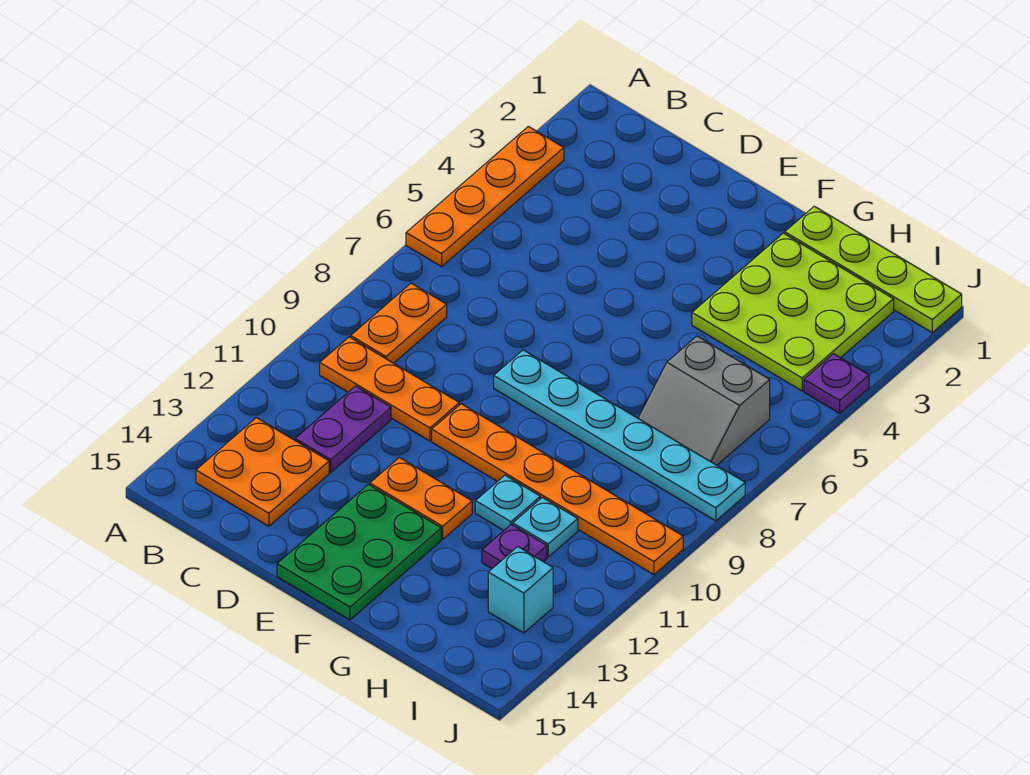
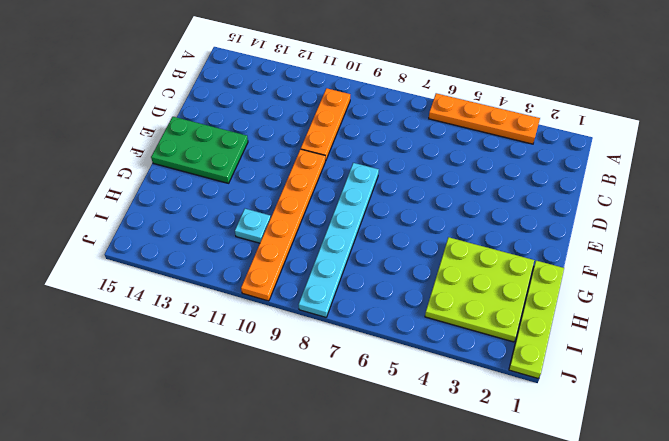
none -> orange 1x2 plate [351,283,447,363]
none -> orange 2x2 plate [196,418,329,526]
none -> purple 1x2 plate [295,386,391,472]

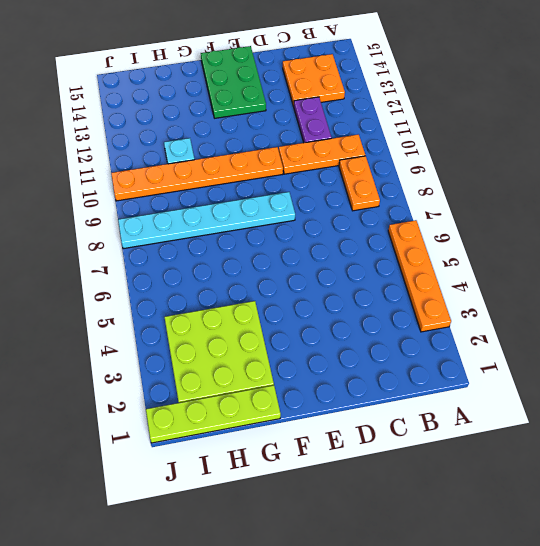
none -> orange 1x2 plate [370,458,472,539]
none -> cyan 1x1 plate [475,475,540,530]
none -> grey 2x2 slope [638,336,770,465]

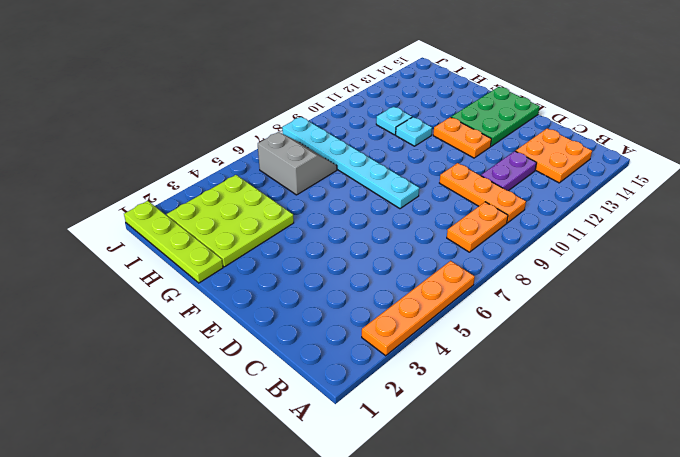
none -> orange 1x6 plate [432,404,683,575]
none -> purple 1x1 plate [482,524,547,569]
none -> cyan 1x1 brick [488,547,553,633]

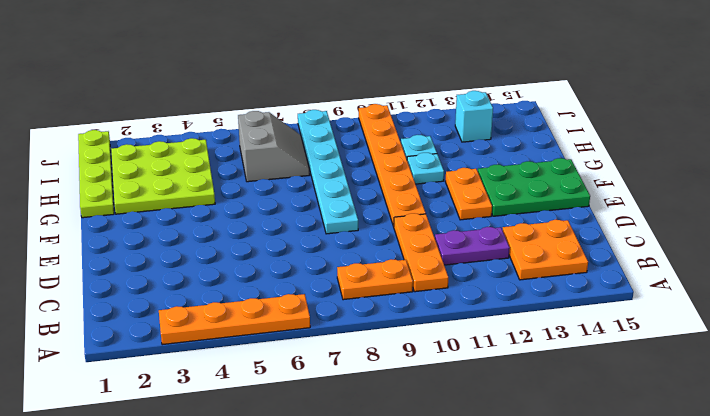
none -> purple 1x1 plate [482,524,547,569]
none -> purple 1x1 plate [804,354,869,413]

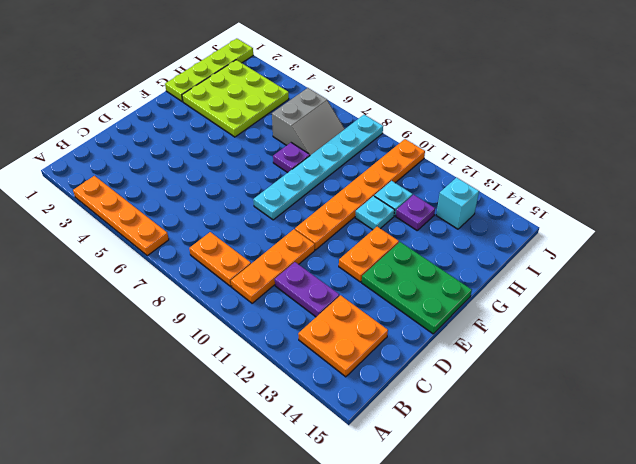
purple 1x1 plate [273,143,310,173] -> purple 1x1 plate moved to [804,354,869,413]

